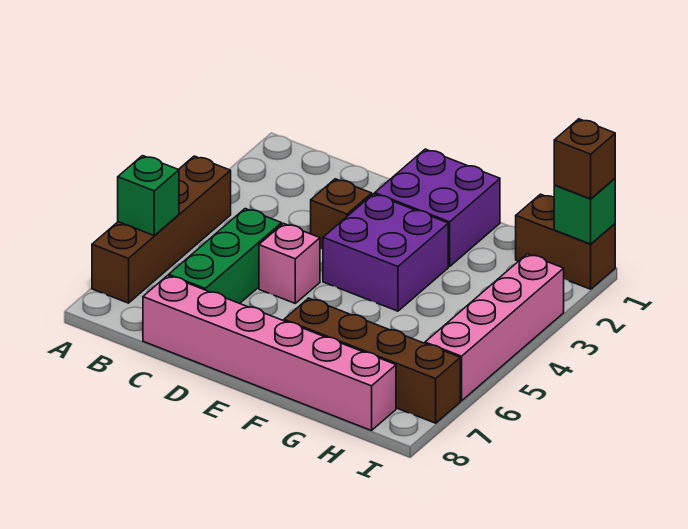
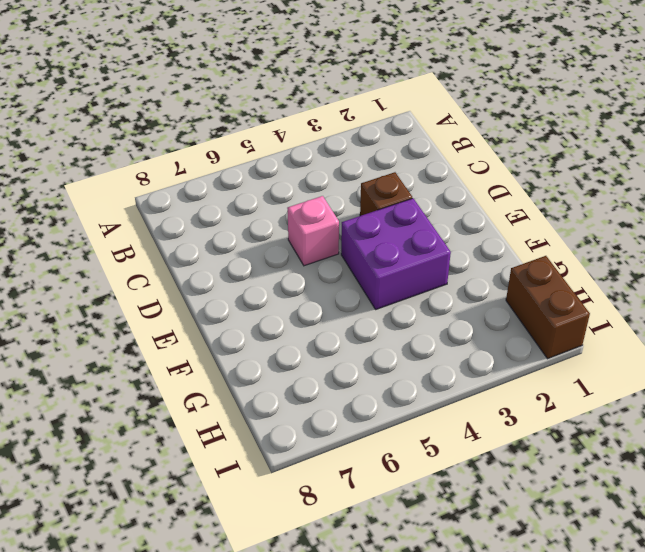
none -> brown 1x4 brick [92,156,231,303]
none -> green 1x3 brick [169,209,282,303]
none -> pink 1x6 brick [143,275,396,431]

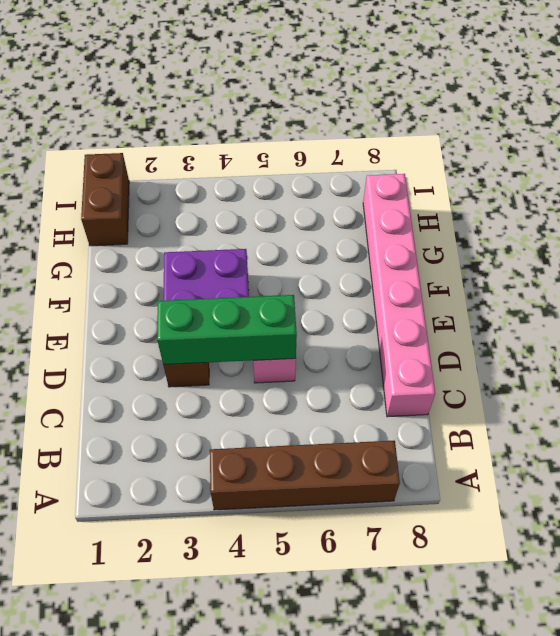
green 1x3 brick [157,295,297,365] -> green 1x3 brick moved to [169,209,282,303]
none -> purple 2x2 brick [375,149,500,267]
none -> brown 1x4 brick [284,298,460,423]
none -> pink 1x4 brick [425,254,564,401]

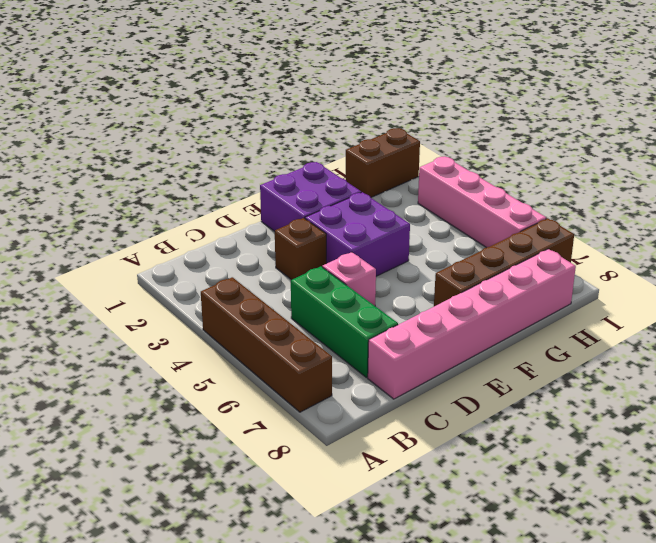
none -> green 1x1 brick [118,156,179,236]
none -> green 1x1 brick [554,179,615,244]
none -> brown 1x1 brick [554,119,615,199]

